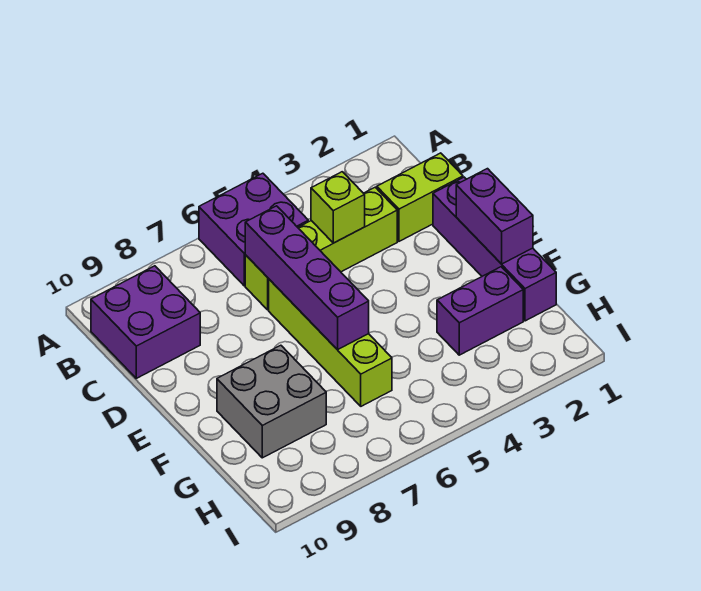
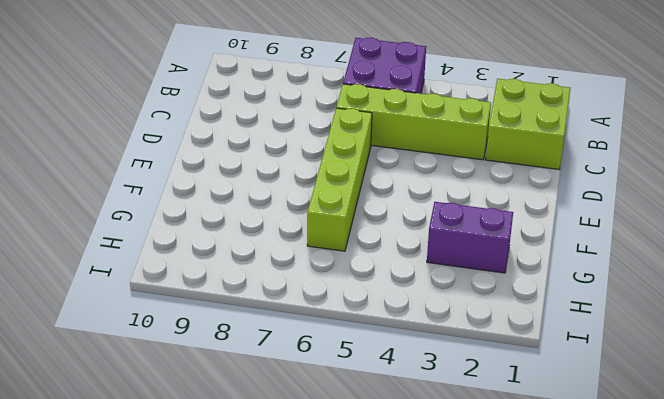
lime 2x2 brick [486,79,570,170] -> lime 1x2 brick [377,153,463,241]
none -> purple 2x2 brick [91,266,200,378]
none -> purple 1x4 brick [433,177,556,321]

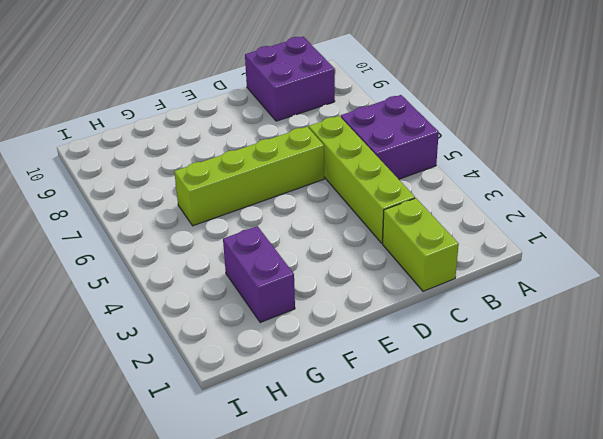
none -> purple 1x4 brick [433,177,556,321]
none -> grey 2x2 brick [217,345,326,458]

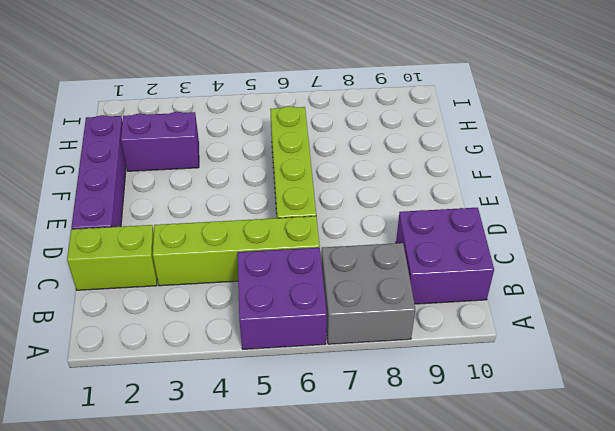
grey 2x2 brick [321,243,415,344] -> grey 2x2 brick moved to [217,345,326,458]
none -> lime 1x1 brick [311,172,365,243]
none -> purple 1x4 brick [245,206,369,350]

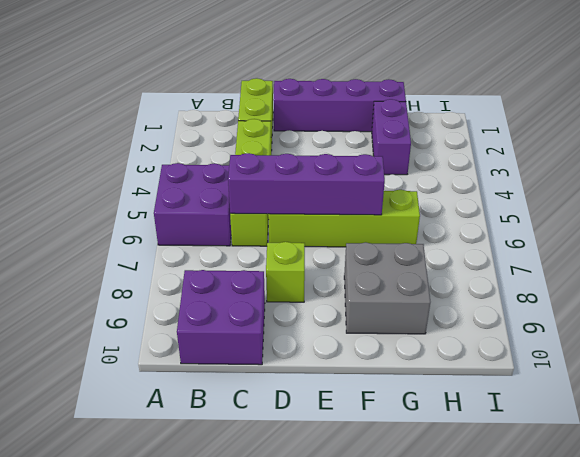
lime 1x1 brick [266,242,305,302] -> lime 1x1 brick moved to [311,172,365,243]
none -> purple 1x2 brick [456,169,533,264]

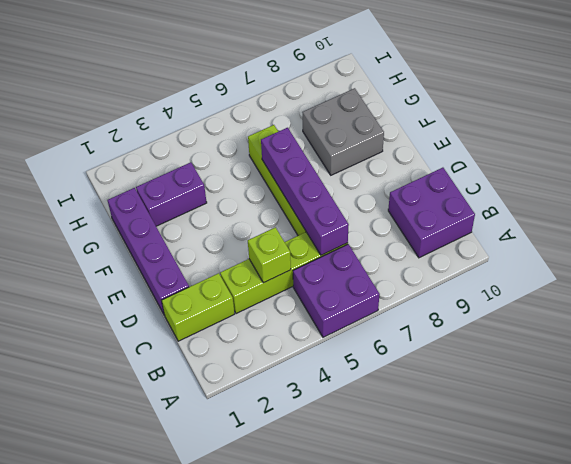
none -> purple 1x2 brick [456,169,533,264]

